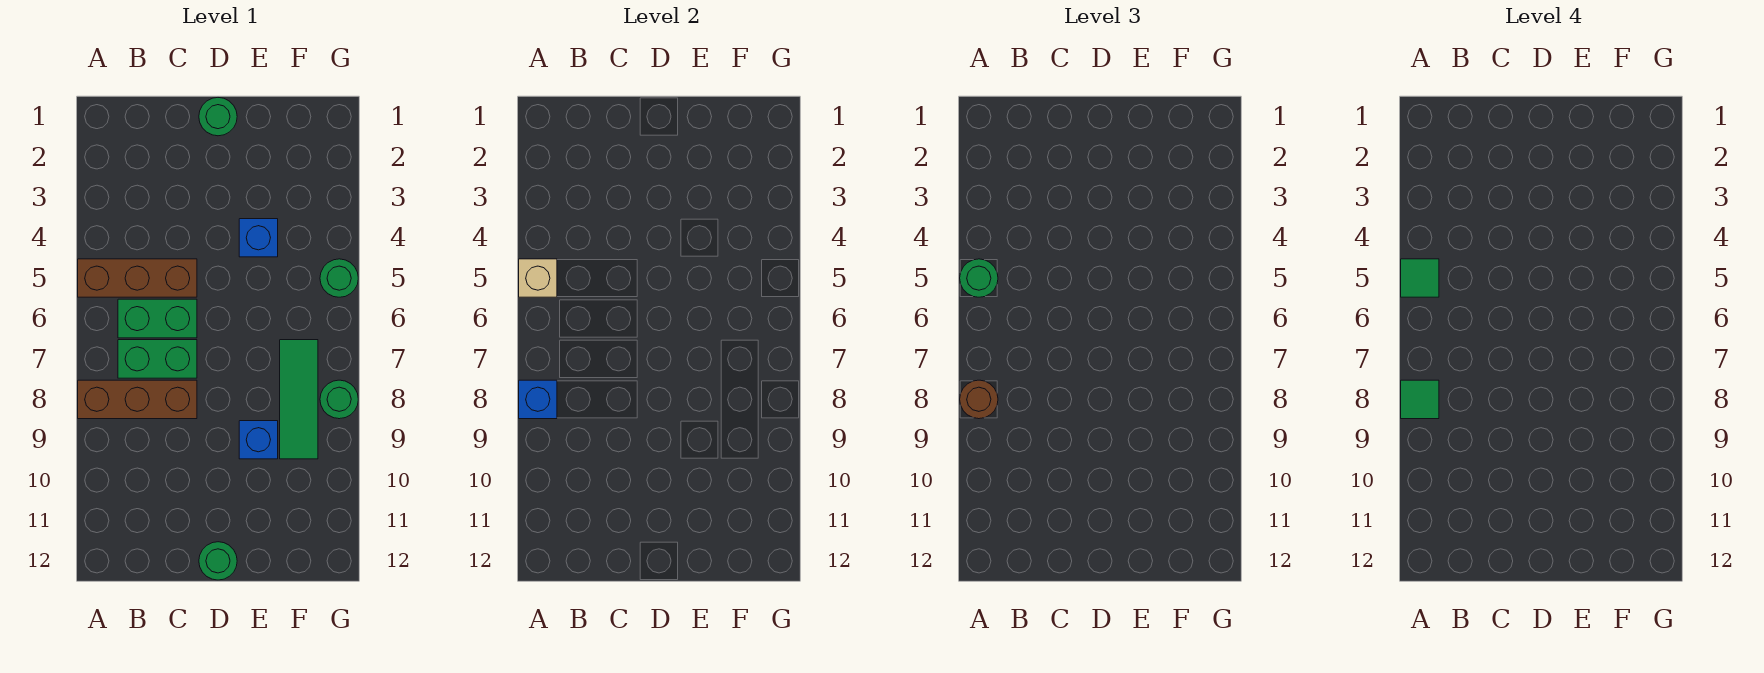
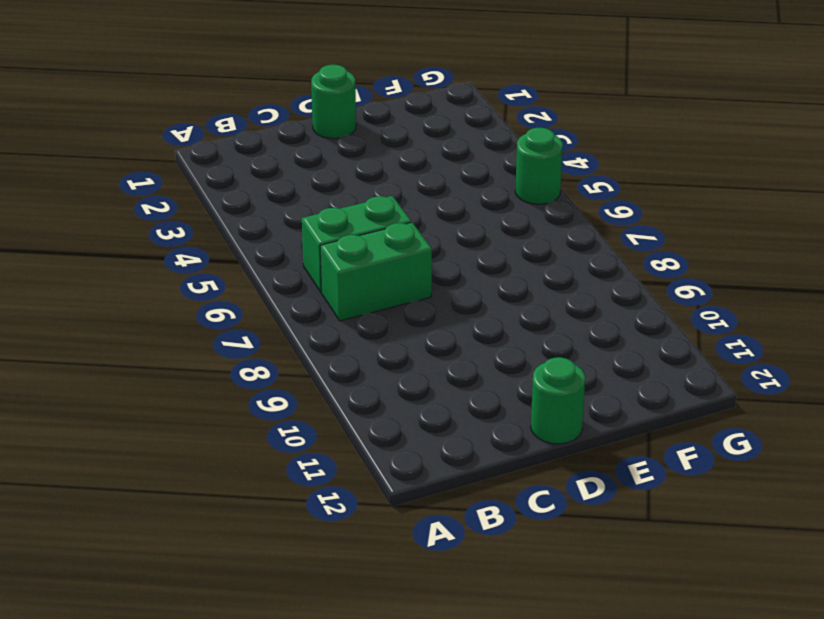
none -> brown 1x3 brick [78,259,197,297]
none -> brown 1x3 brick [78,380,197,419]
none -> blue 1x1 brick [239,219,278,257]

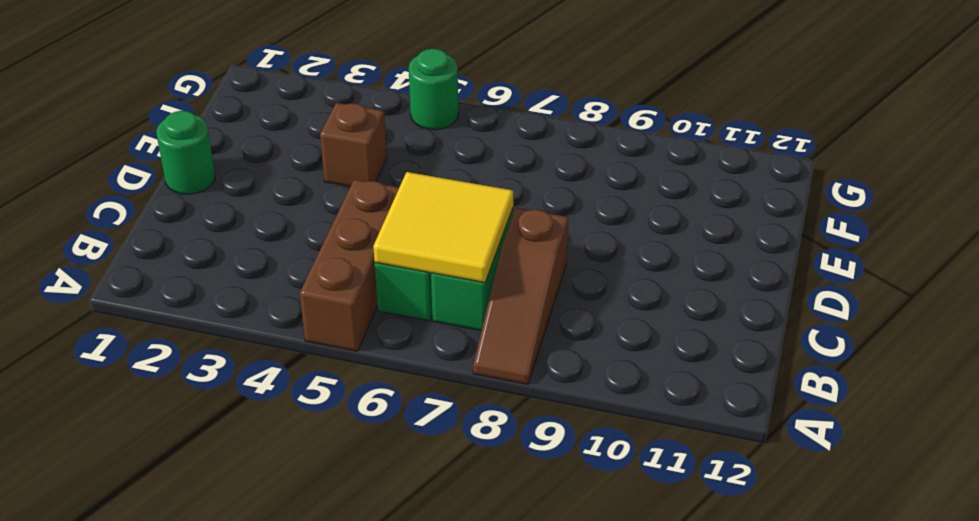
brown 1x3 slope [473,208,568,384] -> brown 1x3 brick [78,380,197,419]
yellow 2x2 tile [373,172,513,283] -> none
brown 1x1 brick [320,103,387,186] -> blue 1x1 brick [239,219,278,257]
none -> green 1x1 round brick [199,542,237,580]
none -> blue 1x1 brick [239,421,278,459]
none -> green 1x3 tile [280,340,318,459]

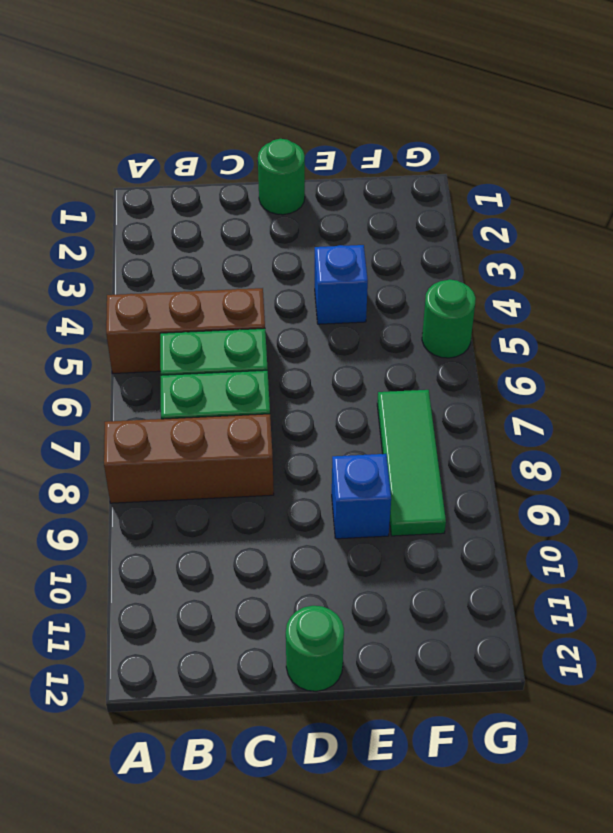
none -> green 1x1 round brick [320,380,358,419]
none -> tan 1x1 brick [519,259,557,297]
none -> blue 1x1 brick [519,380,557,419]

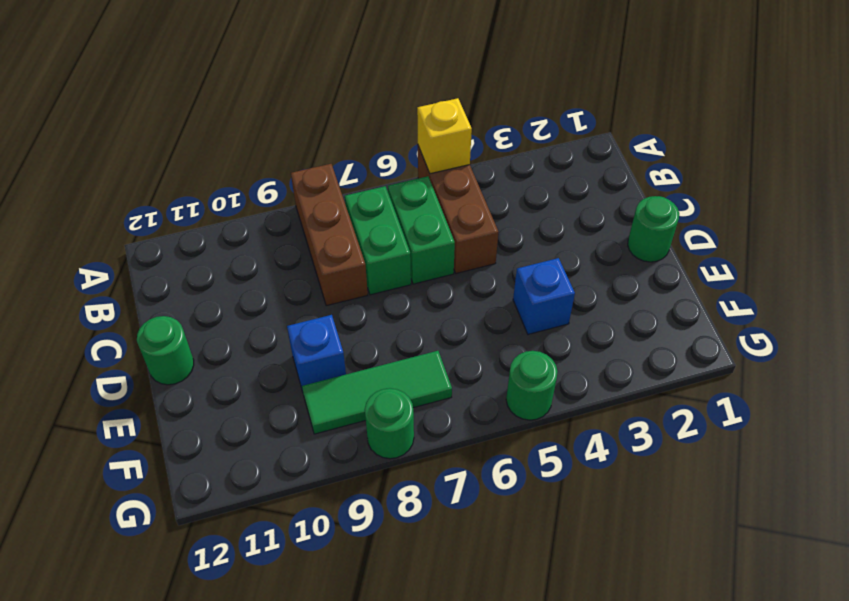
yellow 1x1 brick [417,98,472,174] -> tan 1x1 brick [519,259,557,297]
none -> blue 1x1 brick [519,380,557,419]
none -> green 1x1 round brick [960,259,998,297]
none -> brown 1x1 round brick [960,380,998,419]

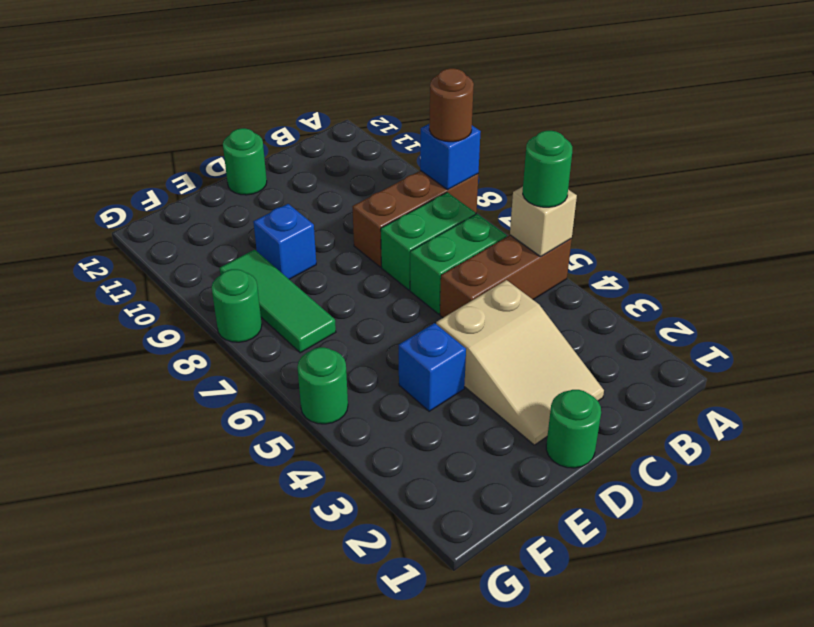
tan 2x3 slope [436,280,604,445] -> none
none -> green 1x1 tile [1401,259,1439,297]
none -> green 1x1 tile [1401,380,1439,419]

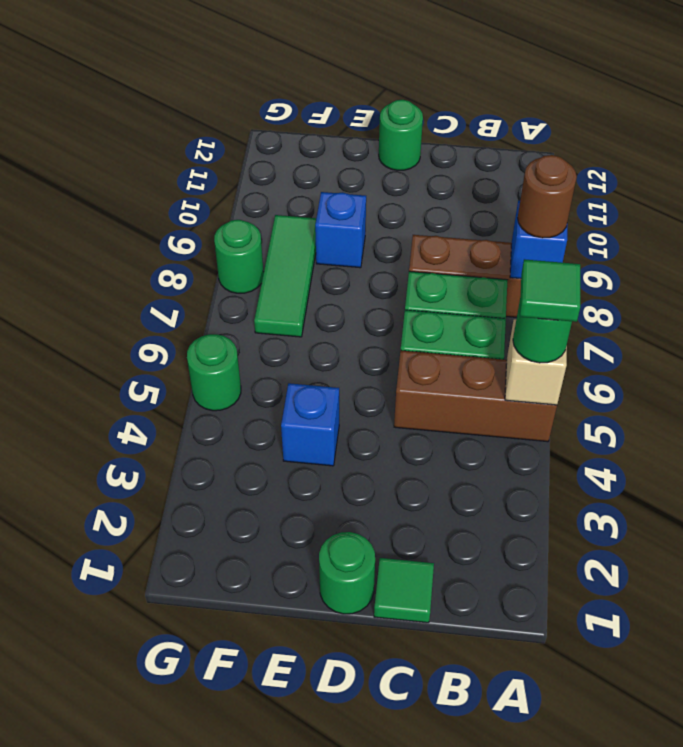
green 1x1 tile [374,558,434,623] -> green 1x1 tile moved to [1401,380,1439,419]

